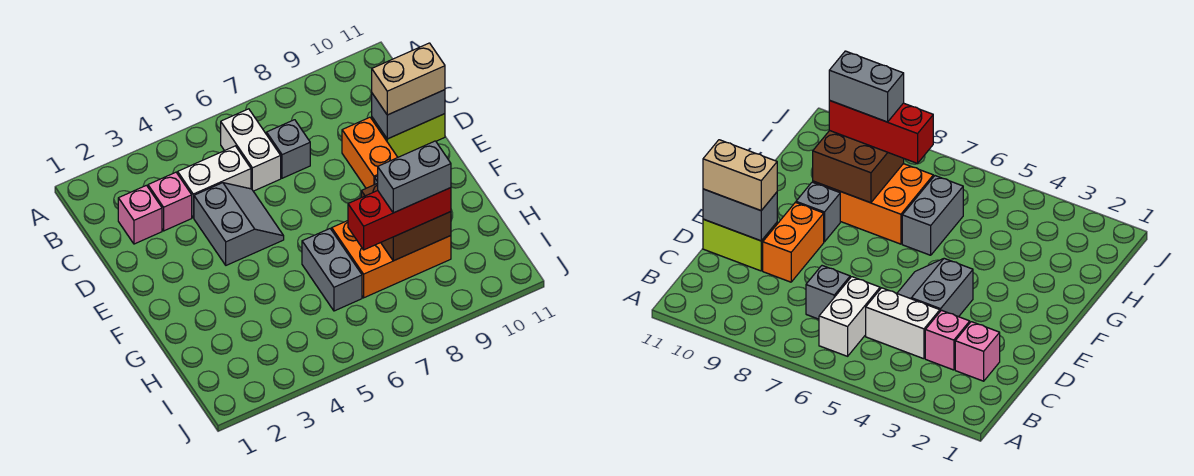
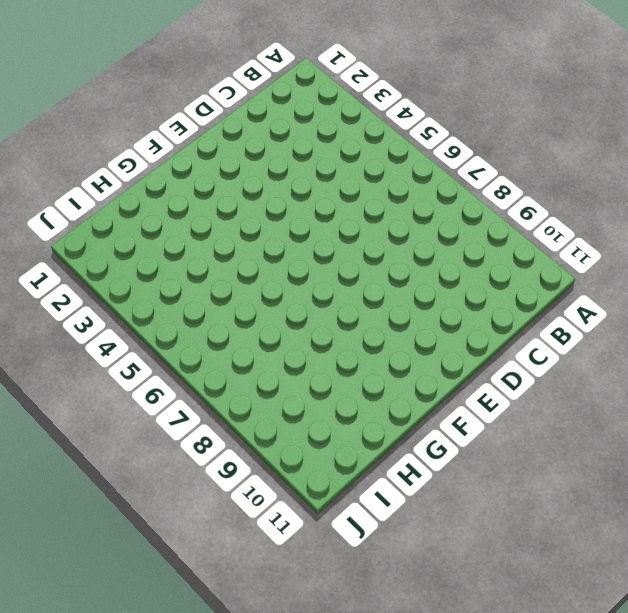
none -> white 1x2 brick [221,109,281,191]
none -> pink 1x1 brick [118,185,162,244]
none -> pink 1x1 brick [148,172,192,231]

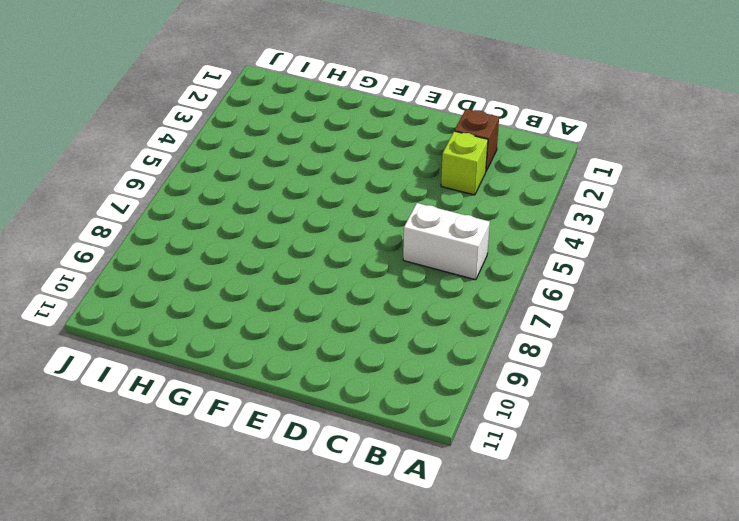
brown 1x1 brick [455,109,499,171] -> pink 1x1 brick [118,185,162,244]
lime 1x1 brick [441,131,488,195] -> pink 1x1 brick [148,172,192,231]
none -> white 1x2 brick [178,146,251,218]
none -> grey 1x1 brick [267,120,310,178]
none -> grey 2x2 slope [194,183,284,265]

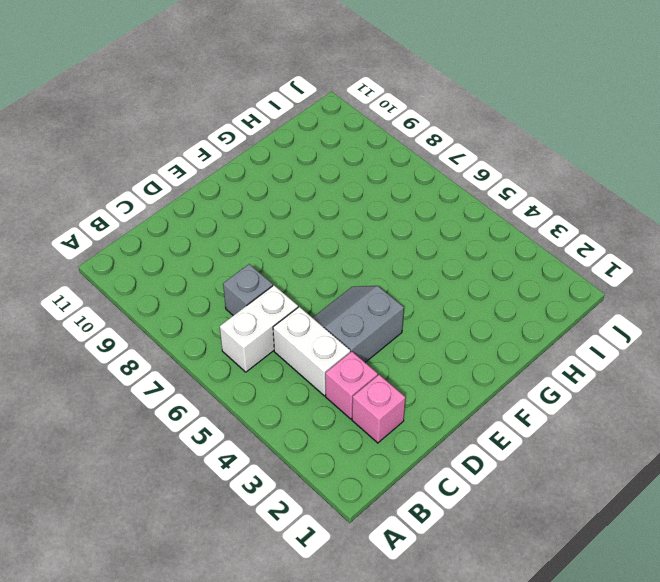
none -> orange 1x2 brick [342,117,398,188]
none -> lime 1x2 brick [372,114,445,157]
none -> grey 1x1 brick [796,182,840,242]

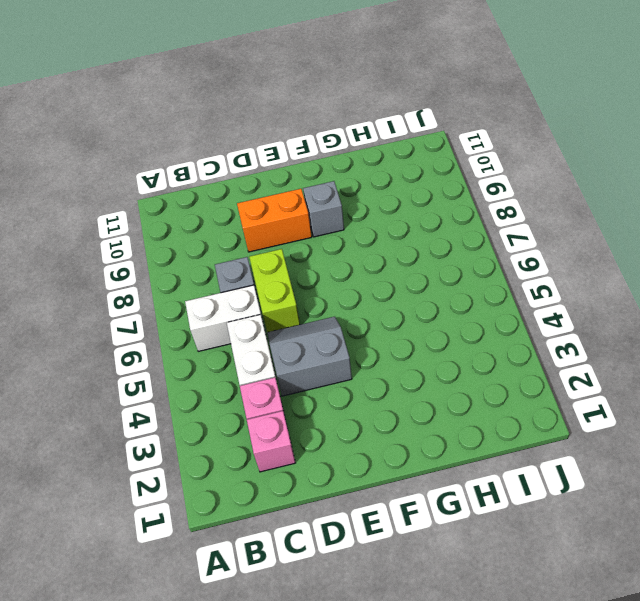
lime 1x2 brick [249,249,300,332] -> lime 1x2 brick moved to [372,114,445,157]
none -> grey 1x2 brick [302,229,362,311]
none -> orange 2x3 brick [332,221,451,298]
none -> grey 1x2 brick [372,90,445,139]

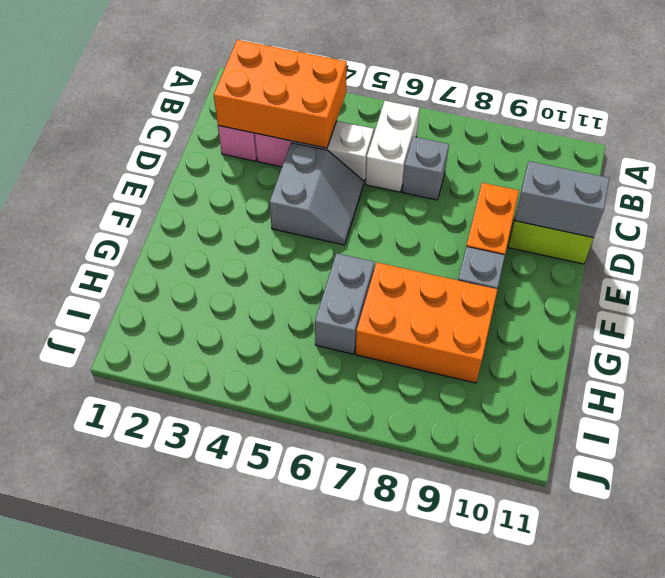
orange 2x3 brick [214,40,347,148] -> none
none -> brown 2x2 brick [361,183,451,261]
none -> tan 1x2 brick [372,43,445,115]
none -> red 1x3 brick [348,188,451,250]

